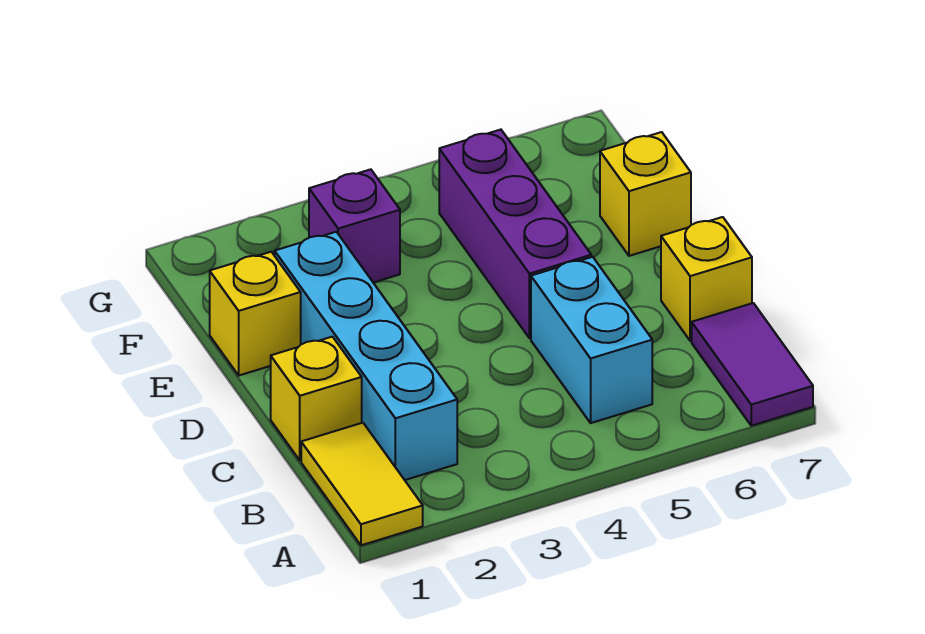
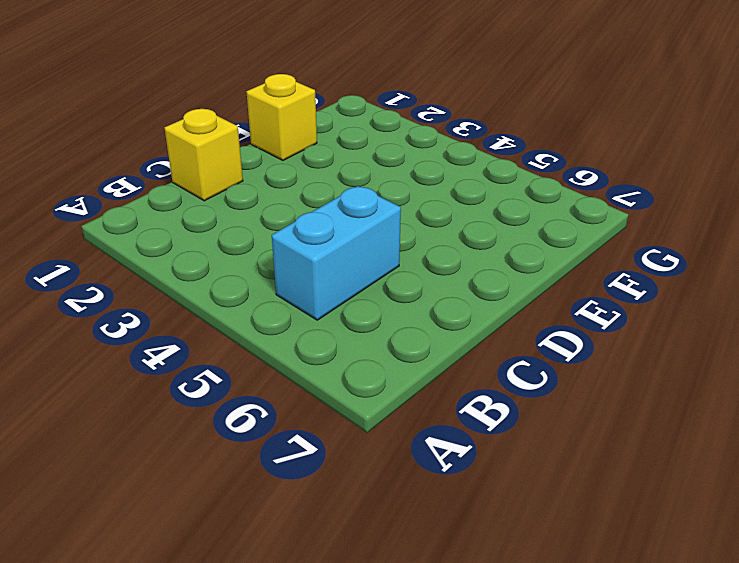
none -> yellow 1x2 tile [301,423,423,545]
none -> purple 1x2 tile [692,303,813,426]

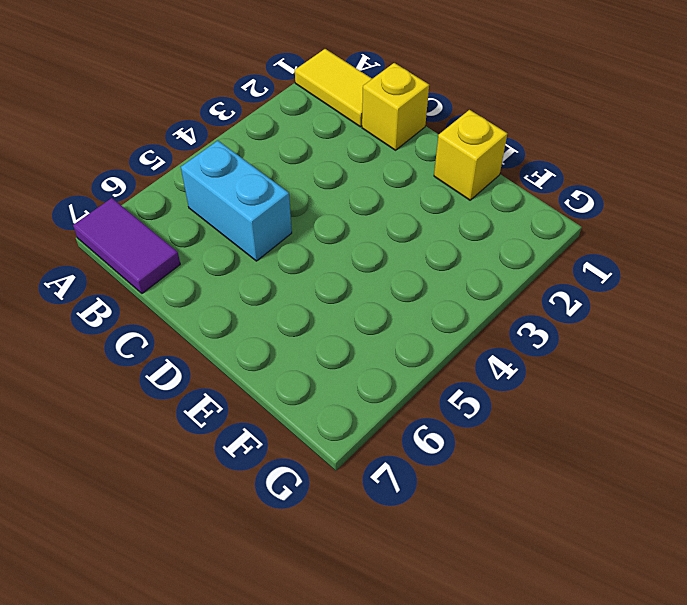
none -> cyan 1x4 brick [275,232,457,480]
none -> yellow 1x1 brick [661,217,752,341]

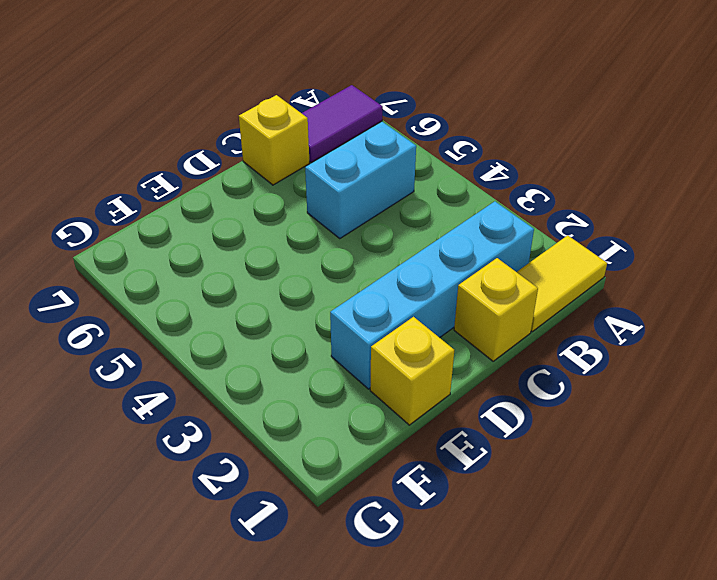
none -> purple 1x3 brick [439,130,591,338]
none -> yellow 1x1 brick [600,132,691,256]

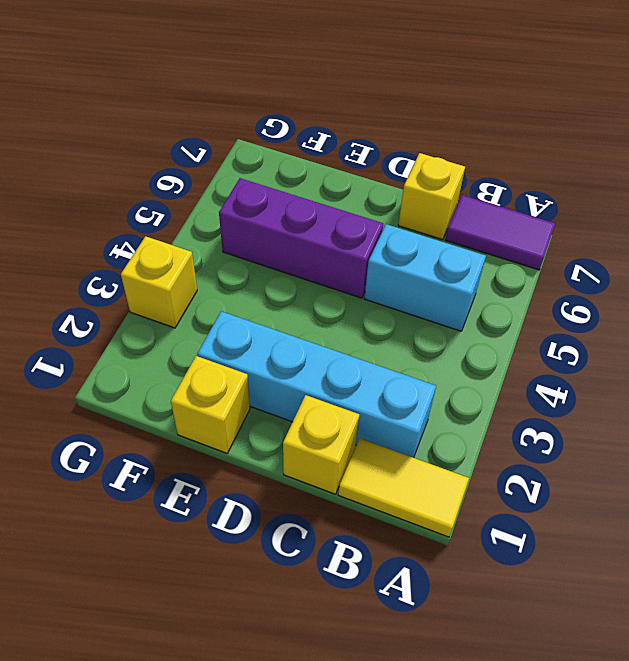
yellow 1x1 brick [121,236,197,328] -> yellow 1x1 brick moved to [600,132,691,256]
none -> purple 1x1 brick [309,169,400,283]

